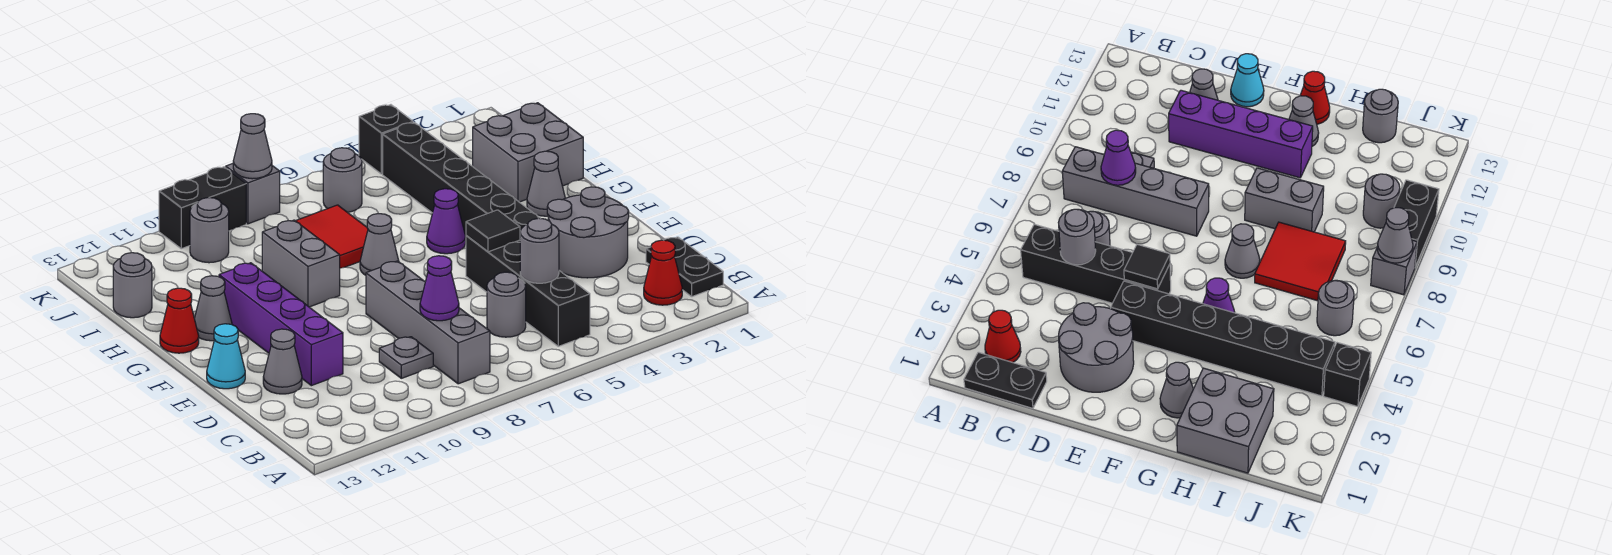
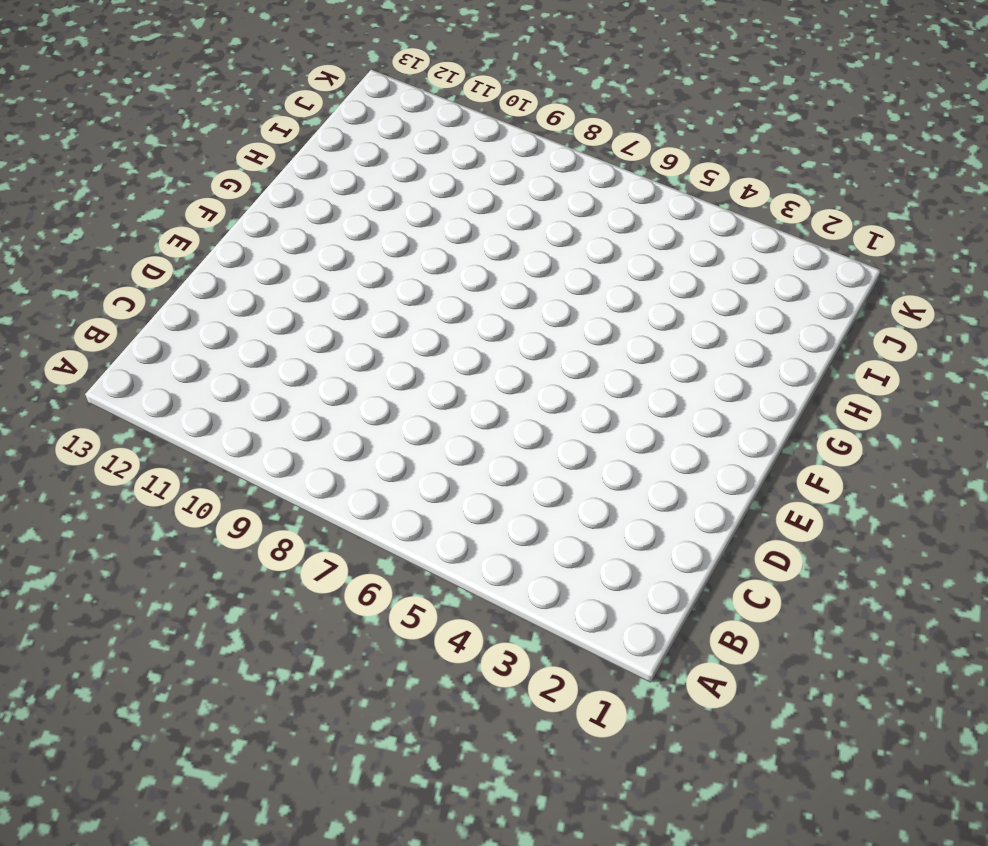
none -> black 1x2 plate [646,237,723,297]
none -> red 1x1 cone [644,240,682,305]
none -> black 1x4 brick [466,235,590,346]

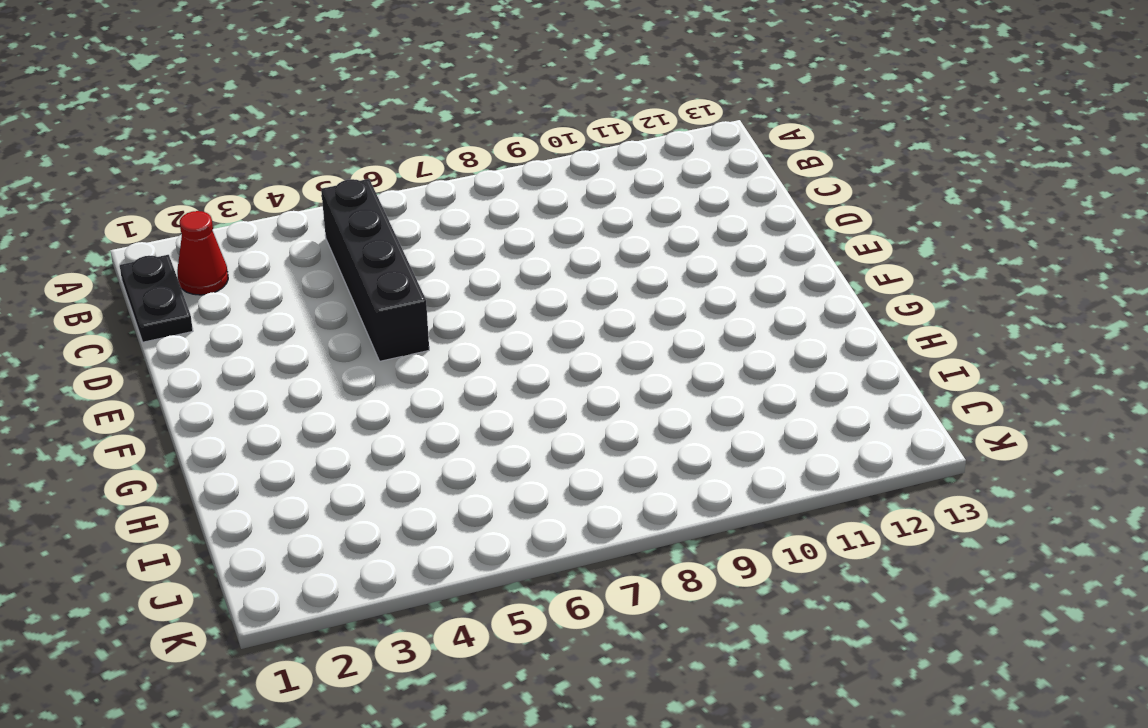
none -> grey 1x4 brick [366,261,490,384]
none -> grey 1x1 round brick [487,272,526,337]
none -> grey 1x1 plate [379,337,433,378]

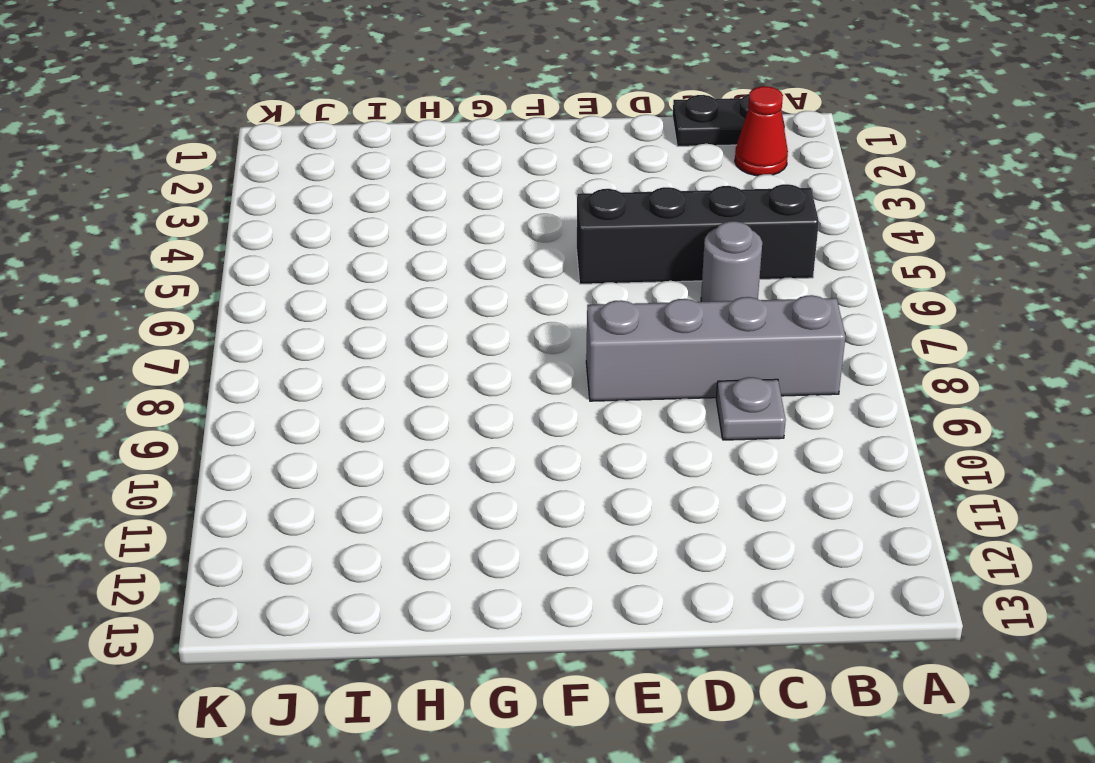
none -> grey 2x2 round brick [547,187,629,278]
none -> purple 1x4 brick [219,263,343,386]
none -> grey 1x1 cone [263,329,302,394]

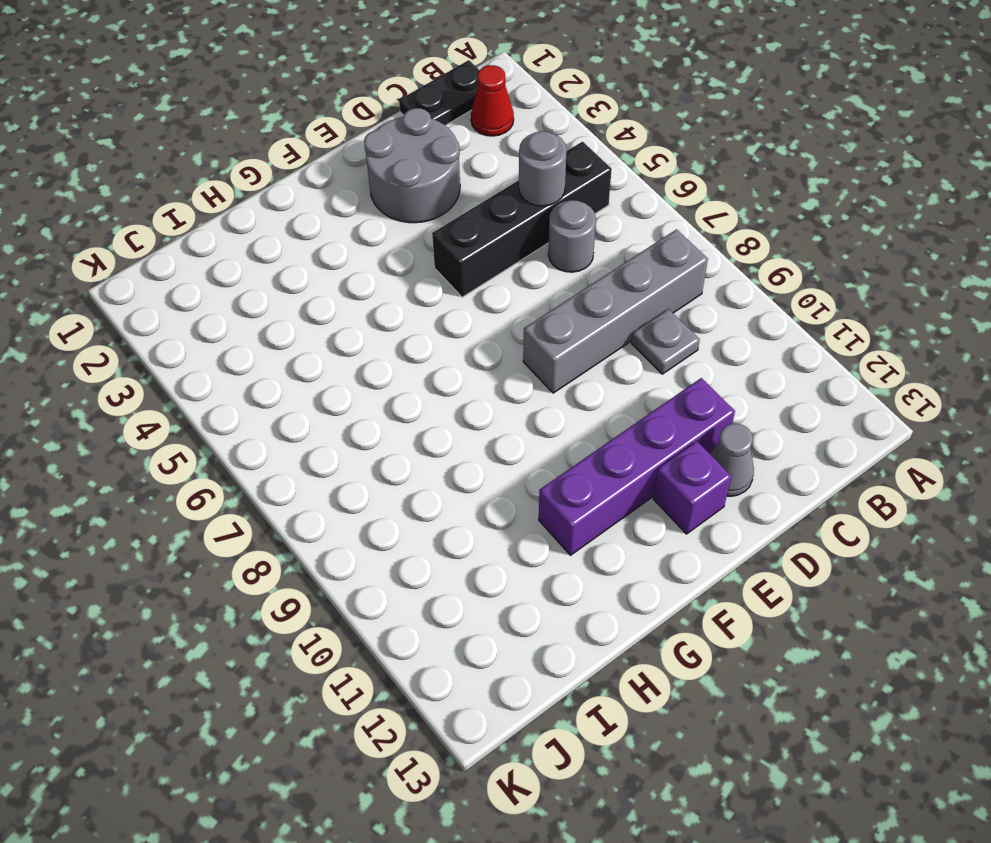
purple 1x1 brick [654,441,731,534] -> none
none -> black 1x6 brick [383,122,541,236]
none -> cyan 1x1 cone [207,324,245,389]
none -> grey 1x1 cone [527,151,565,216]

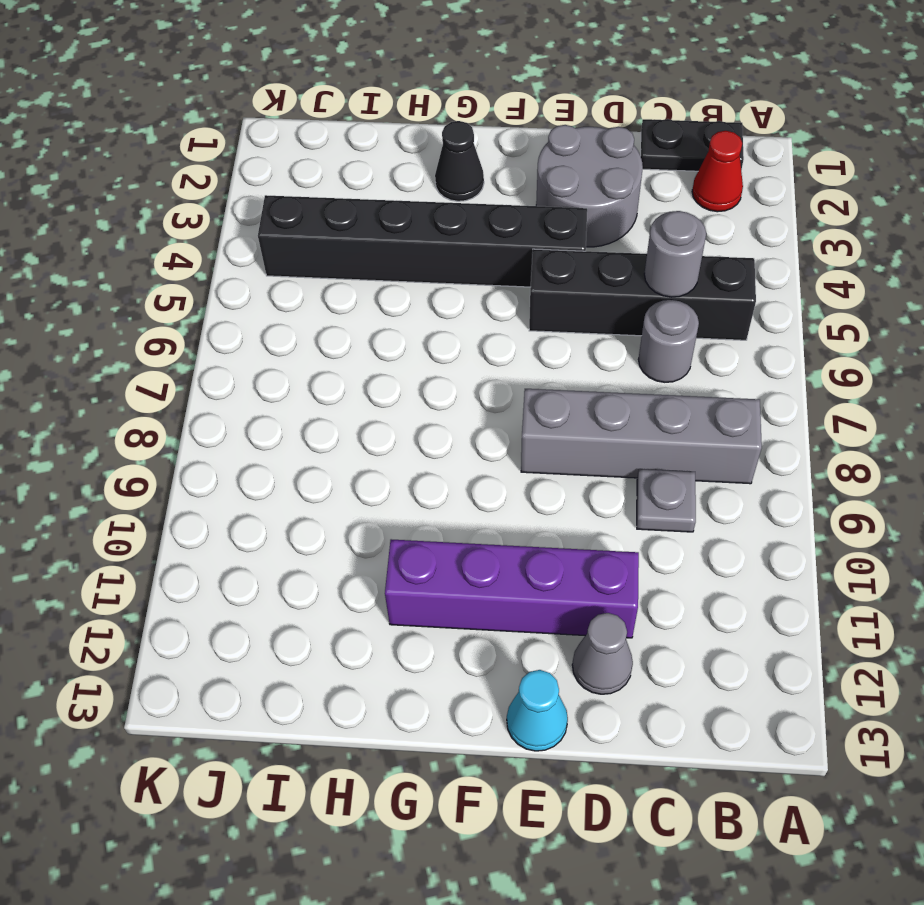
black 1x1 cone [435,121,484,201] -> grey 1x1 cone [527,151,565,216]
none -> purple 1x1 cone [427,189,466,254]
none -> grey 1x1 cone [360,214,399,275]
none -> grey 1x2 brick [262,220,340,307]

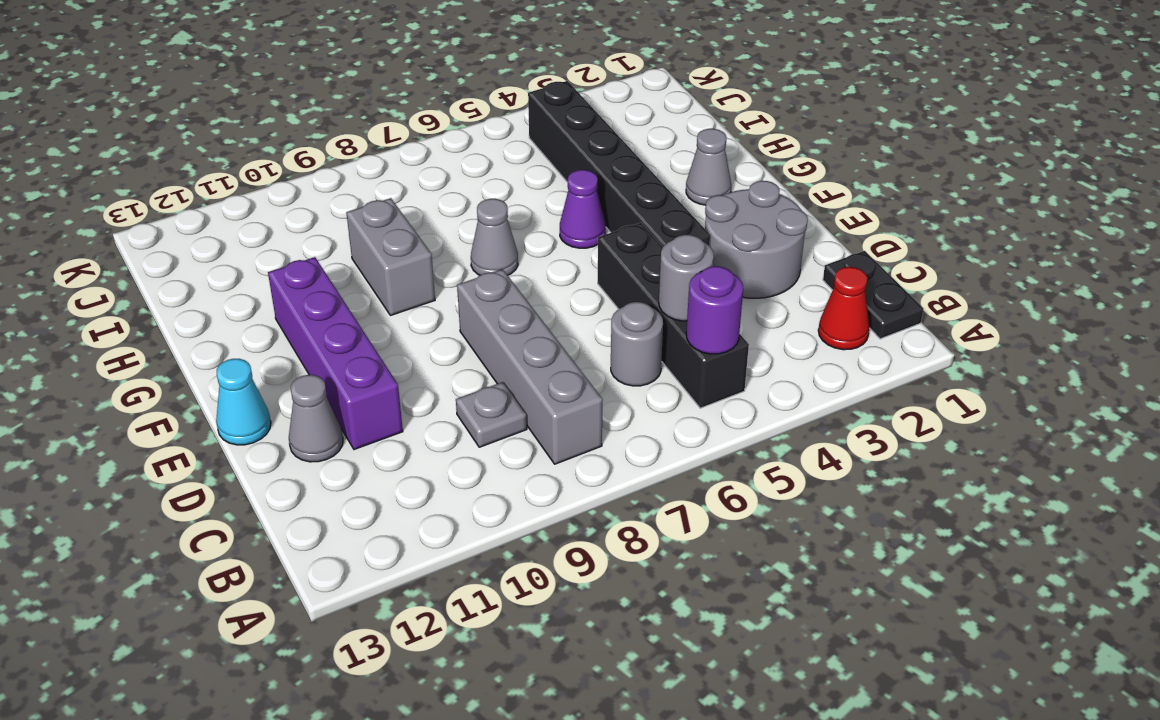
purple 1x1 round brick [686,266,743,354] -> none
none -> grey 1x1 cone [194,276,232,341]
none -> red 1x1 cone [160,288,199,353]
none -> grey 2x2 brick [473,103,583,202]

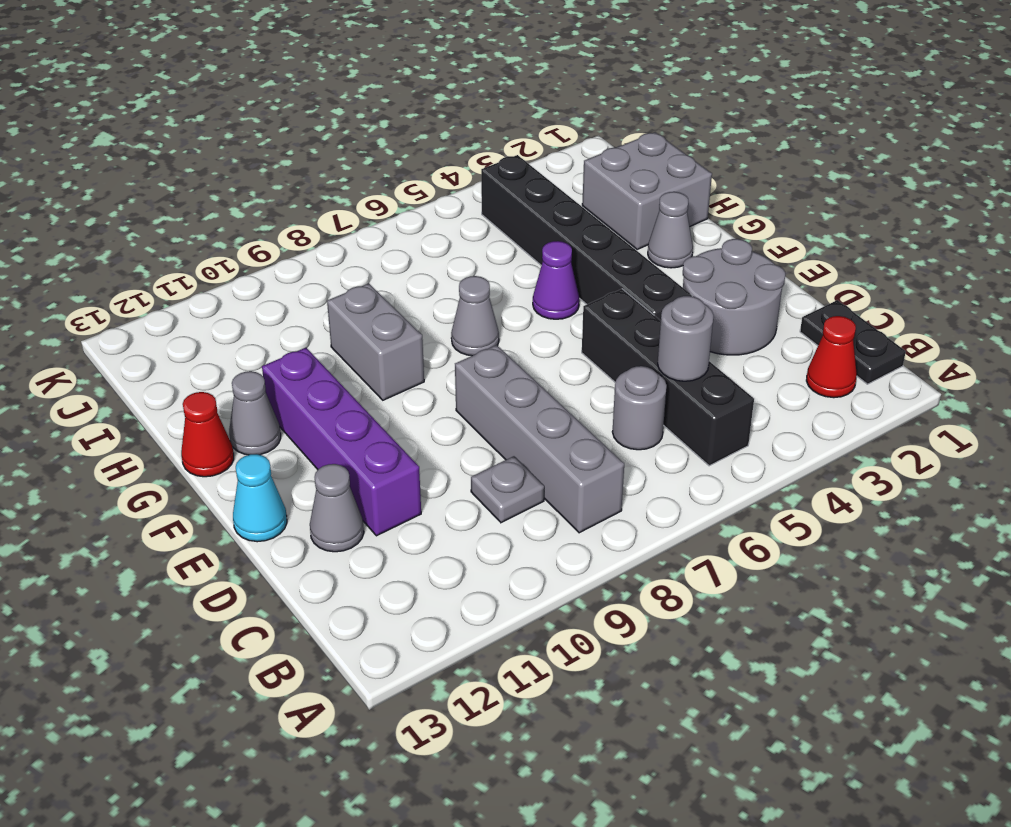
none -> red 2x2 tile [296,205,368,268]
none -> grey 1x1 round brick [113,253,152,318]
none -> grey 1x1 round brick [323,148,362,212]

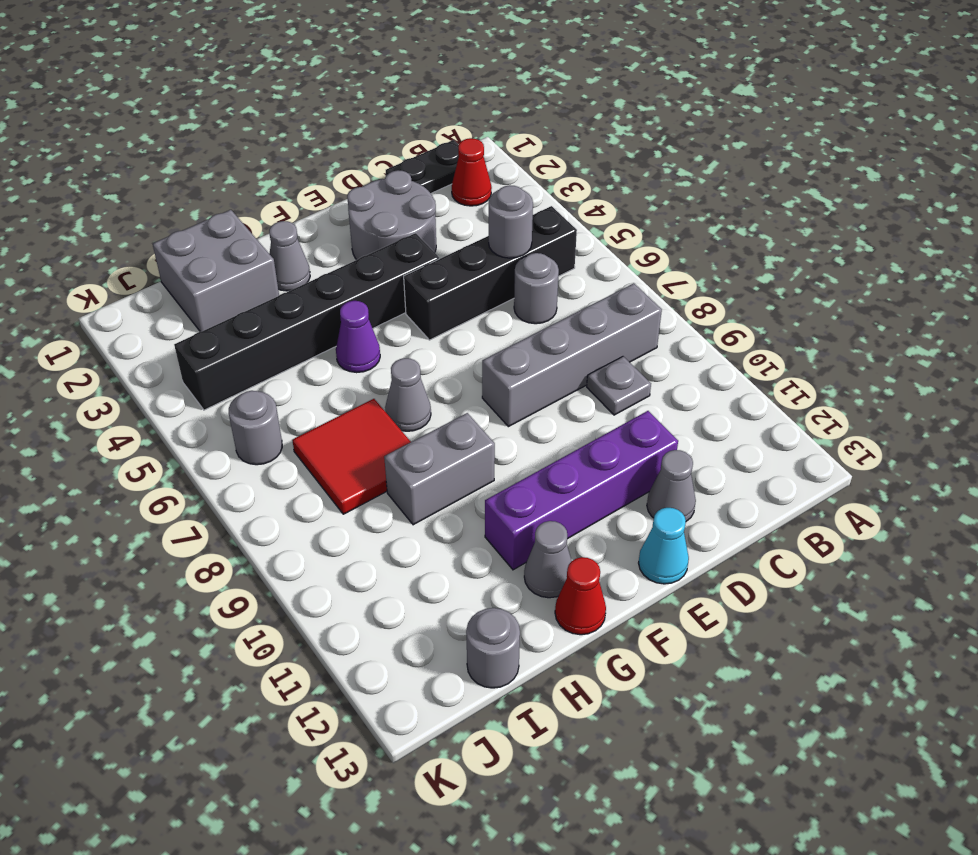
none -> grey 1x1 round brick [190,198,229,263]
none -> black 1x1 brick [359,105,413,174]
none -> grey 1x1 brick [226,164,280,224]

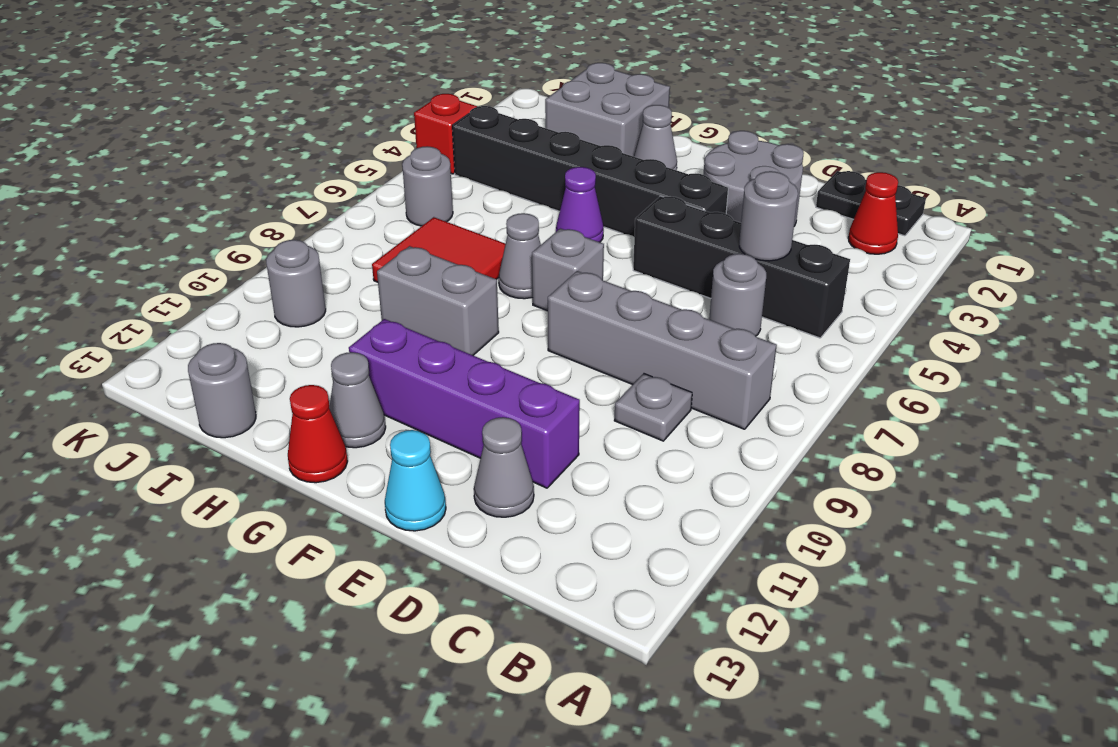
grey 1x1 brick [532,229,604,311] -> grey 1x1 brick moved to [226,164,280,224]
red 1x1 brick [414,94,477,174] -> black 1x1 brick [359,105,413,174]
none -> black 1x2 brick [159,167,246,249]
none -> purple 1x1 cone [420,256,459,321]
none -> black 1x1 tile [466,210,520,252]

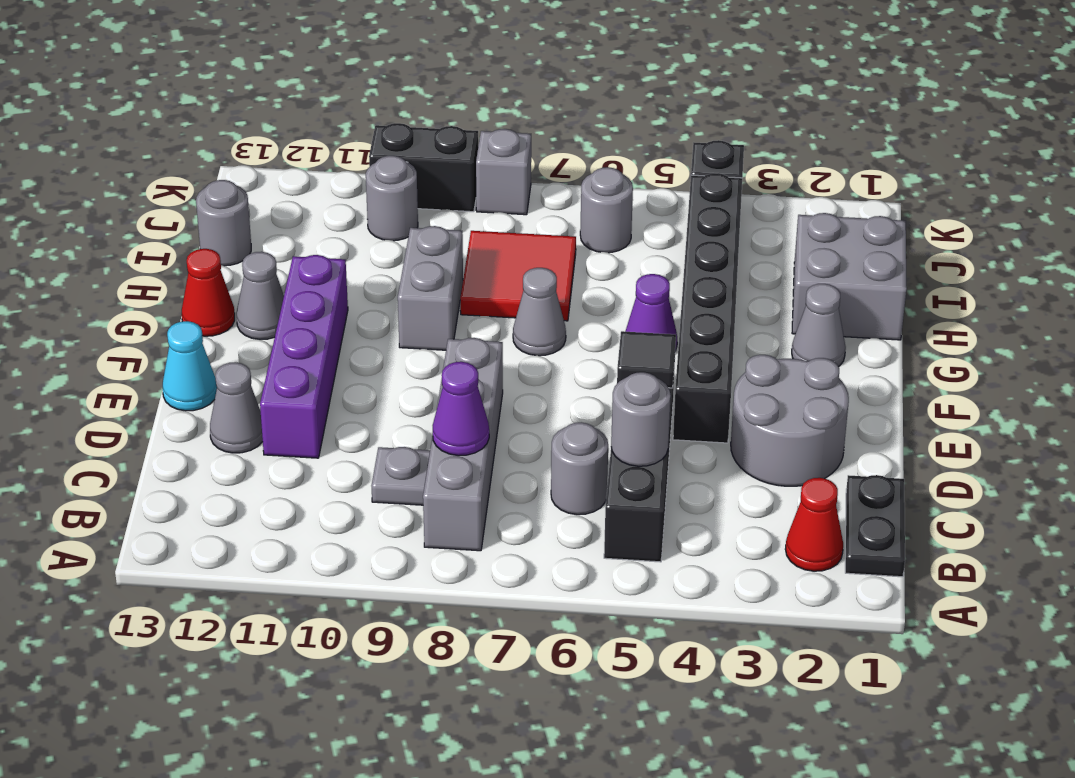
none -> grey 1x1 cone [233,114,272,179]

